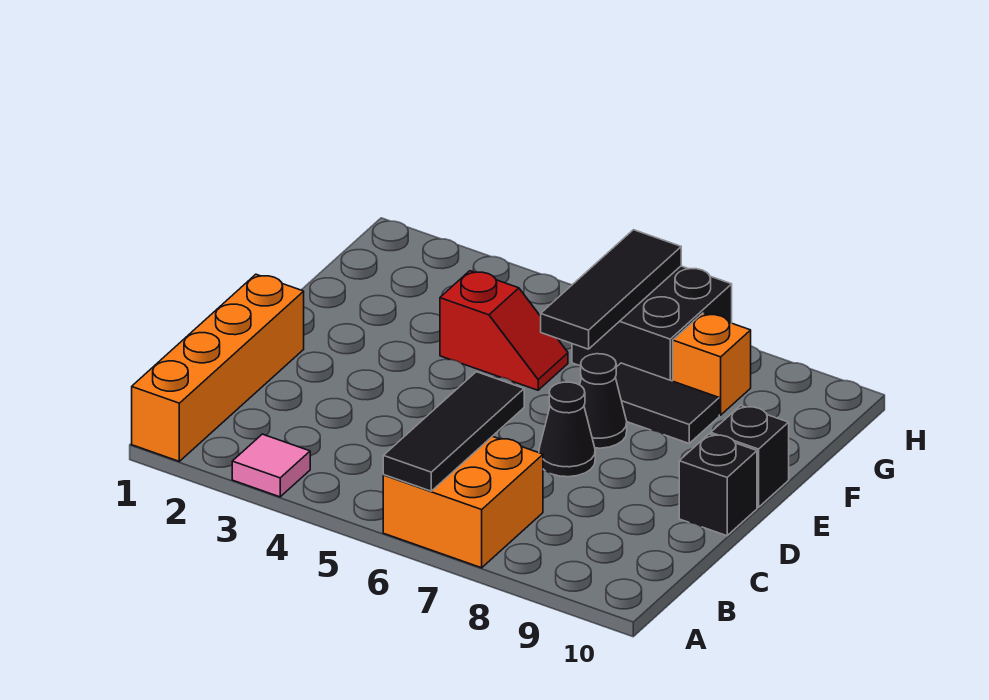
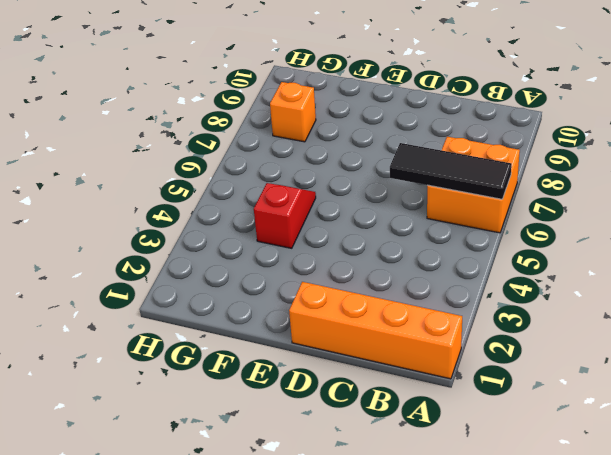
none -> pink 1x1 tile [232,434,310,497]
none -> black 1x1 cone [539,382,595,477]
none -> black 1x1 brick [679,434,757,536]

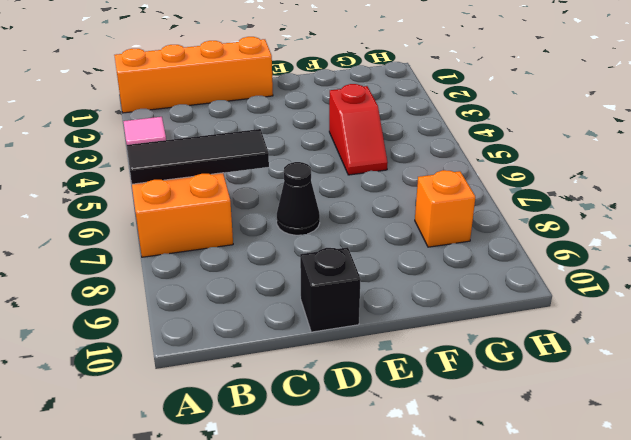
none -> black 1x1 cone [580,354,627,448]
none -> black 1x1 brick [711,405,789,507]
none -> black 1x2 tile [615,363,719,443]

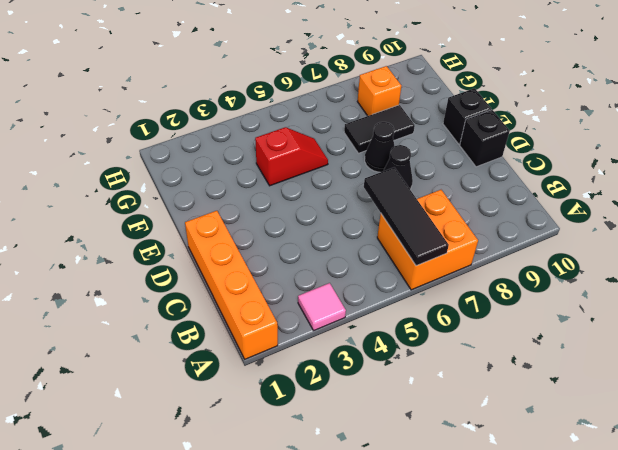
none -> black 2x2 brick [572,266,732,381]
none -> black 1x3 tile [541,230,681,349]

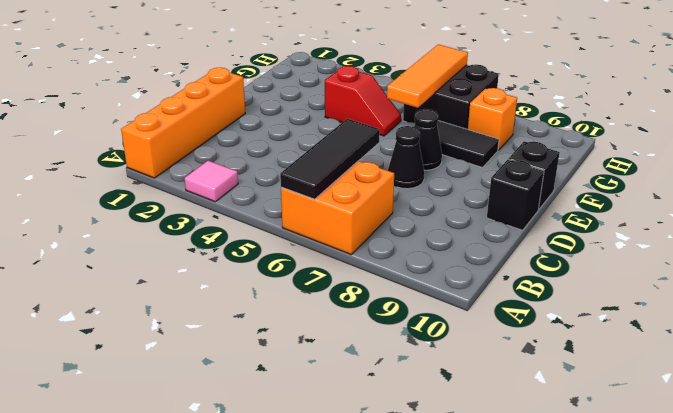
orange 1x3 tile [387,44,468,108] -> black 1x3 tile [541,230,681,349]

